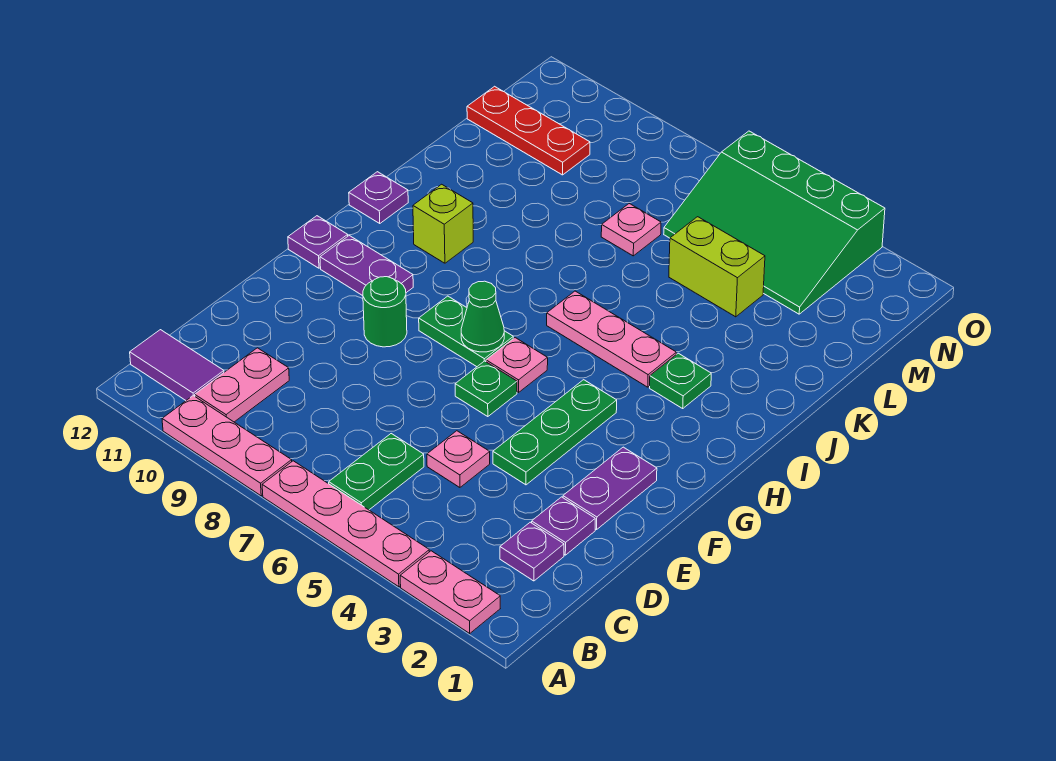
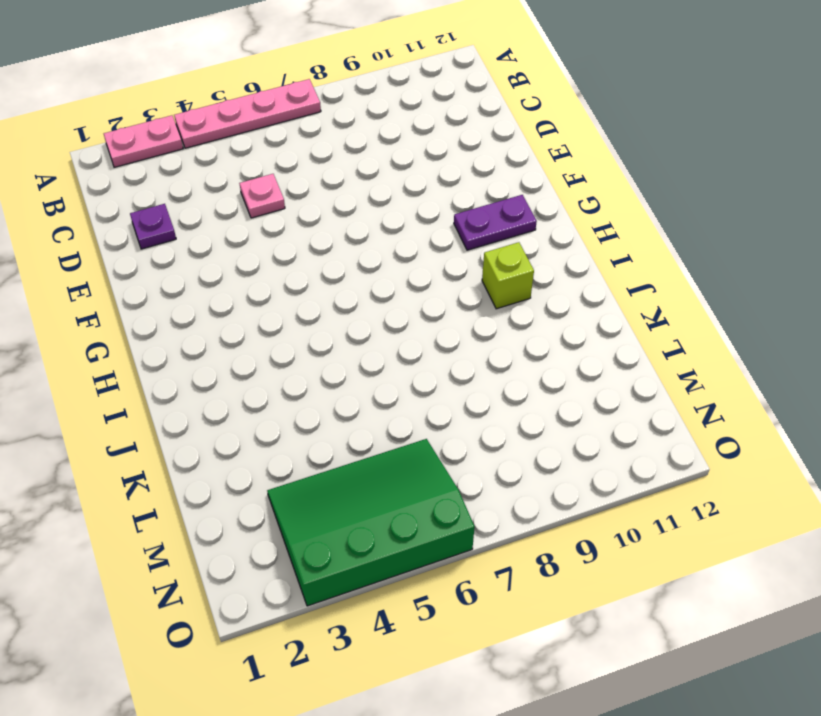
none -> pink 1x3 plate [162,396,292,496]
none -> green 1x2 plate [329,434,424,510]
none -> pink 1x2 plate [195,348,289,422]

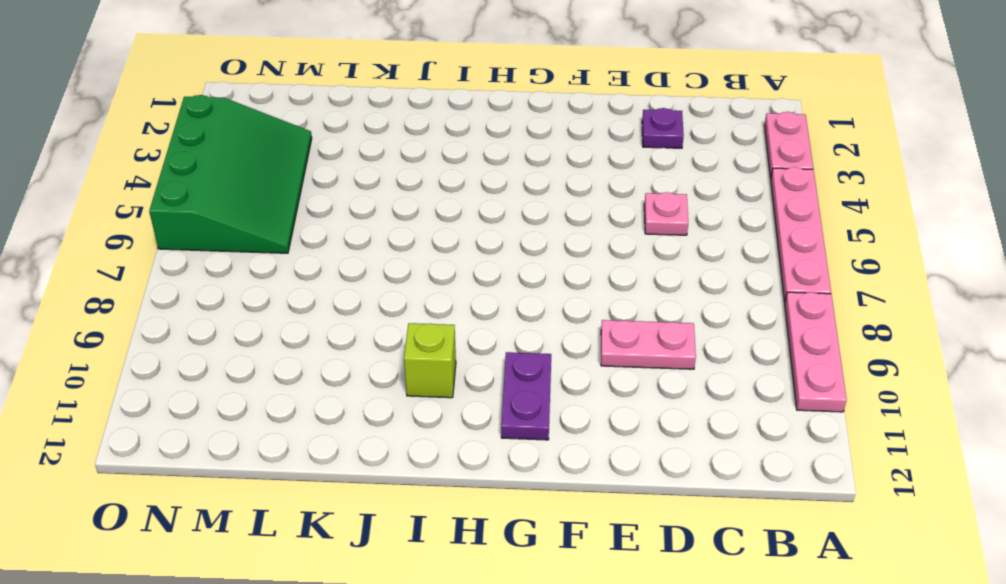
pink 1x2 plate [601,320,696,369] -> pink 1x2 plate moved to [195,348,289,422]
none -> green 1x2 plate [329,434,424,510]
none -> purple 1x2 tile [130,330,224,400]
none -> purple 1x1 plate [500,522,564,581]

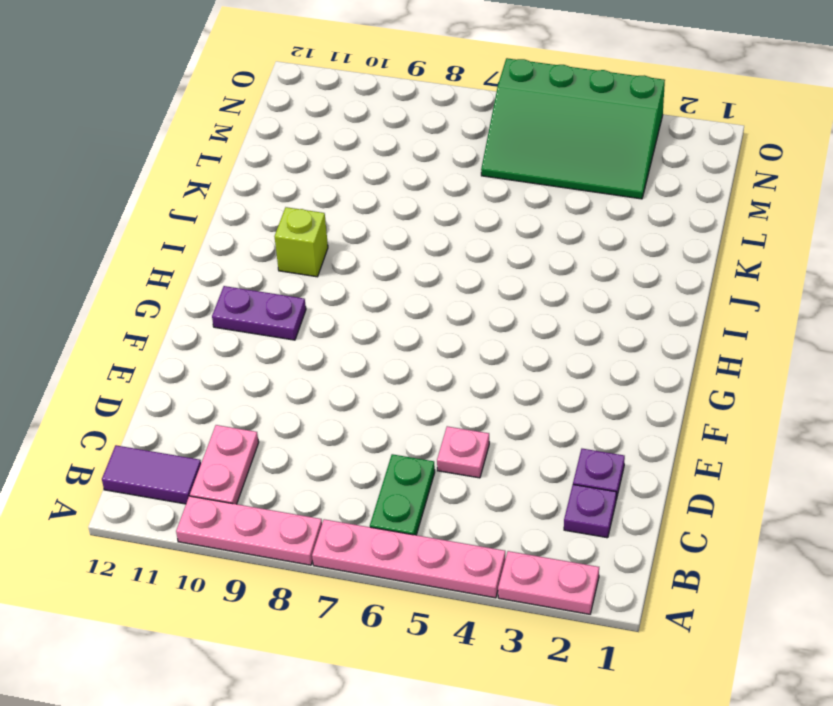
none -> purple 1x2 plate [563,447,657,530]
none -> green 1x3 plate [493,380,617,485]
none -> green 1x1 plate [455,361,517,417]

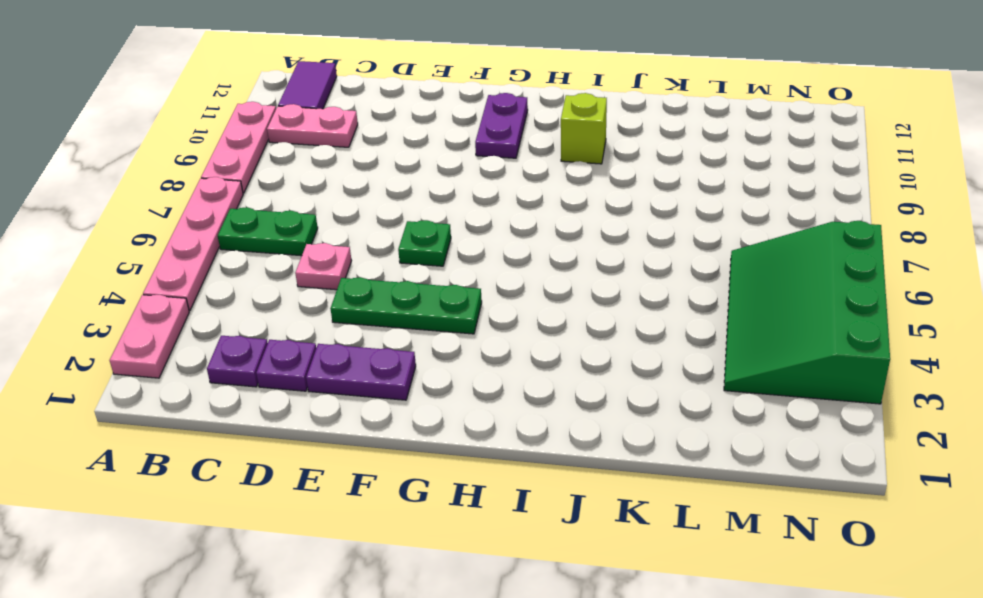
none -> green 1x1 round brick [363,277,407,347]
none -> pink 1x1 plate [486,338,548,393]
none -> green 1x2 plate [419,296,513,367]

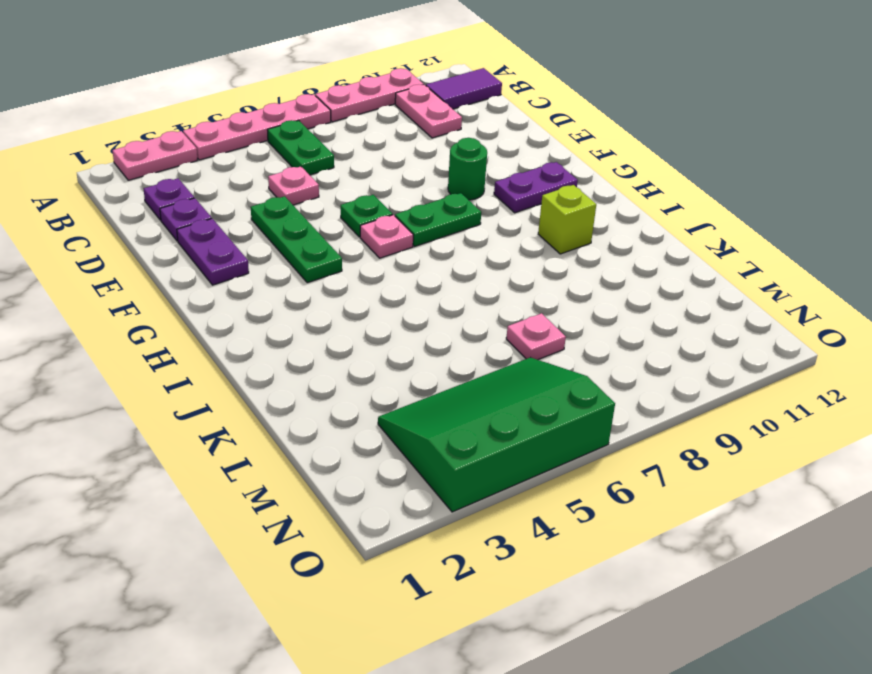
none -> purple 1x1 plate [288,216,348,268]
none -> green 1x1 plate [650,353,711,408]
none -> pink 1x3 plate [547,291,676,387]

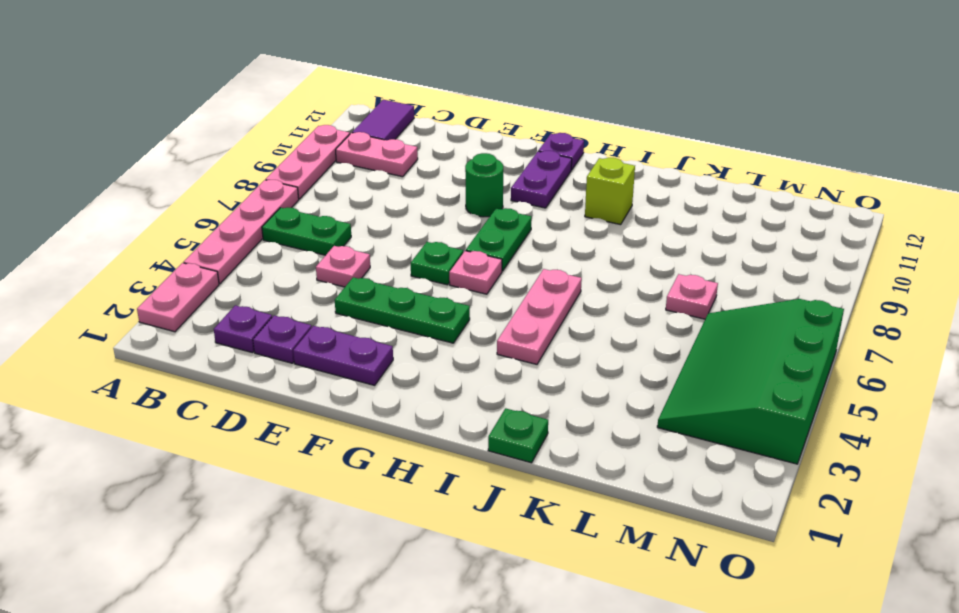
green 1x1 plate [488,408,548,463] -> green 1x1 plate moved to [650,353,711,408]
none -> purple 1x1 plate [349,172,408,224]
none -> lime 1x2 brick [669,217,765,317]
none -> red 1x3 plate [467,86,590,175]

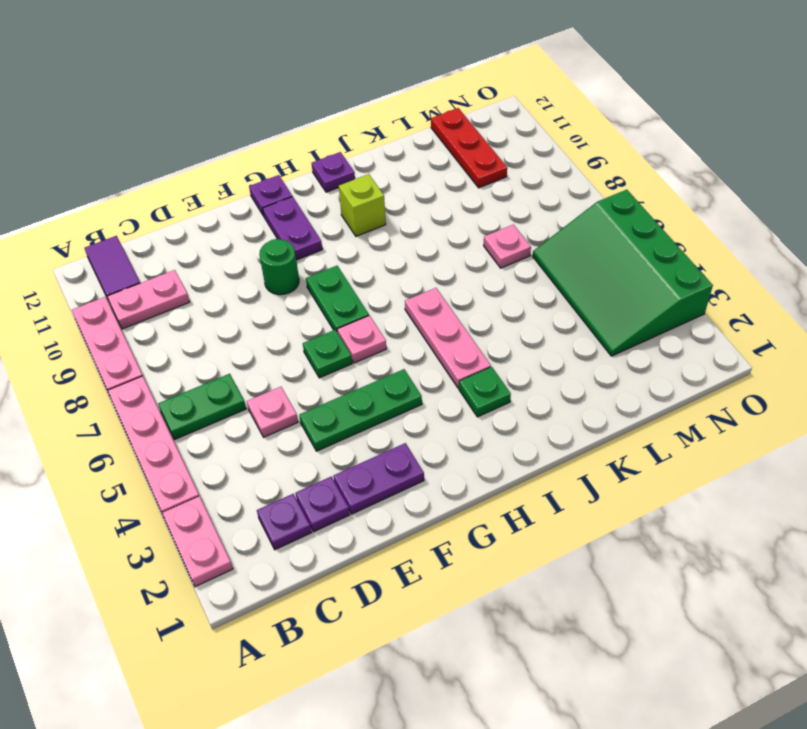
none -> lime 1x2 brick [669,217,765,317]
none -> green 1x1 cone [461,281,504,352]

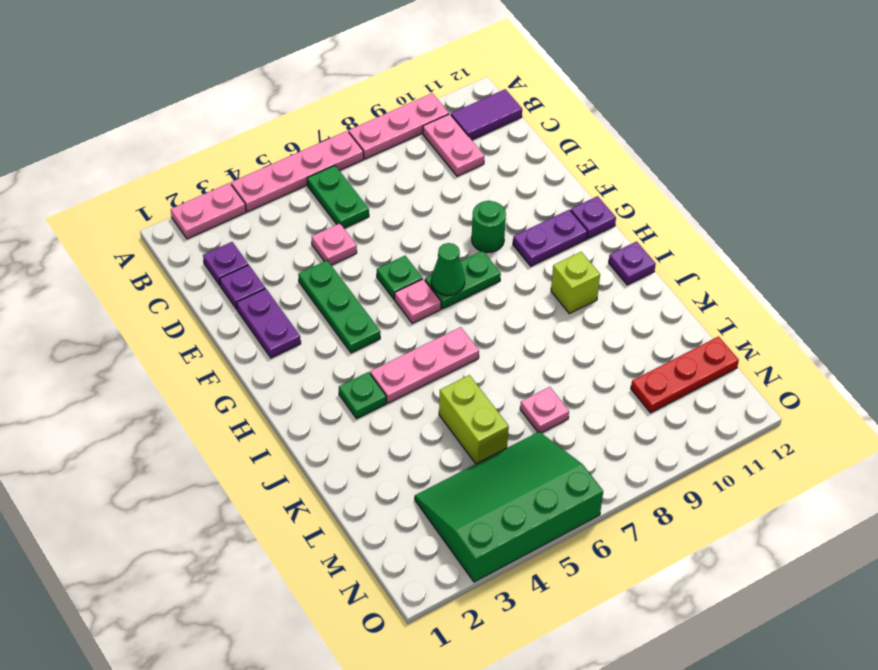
lime 1x2 brick [439,375,509,464] -> lime 1x2 brick turned to [669,217,765,317]

